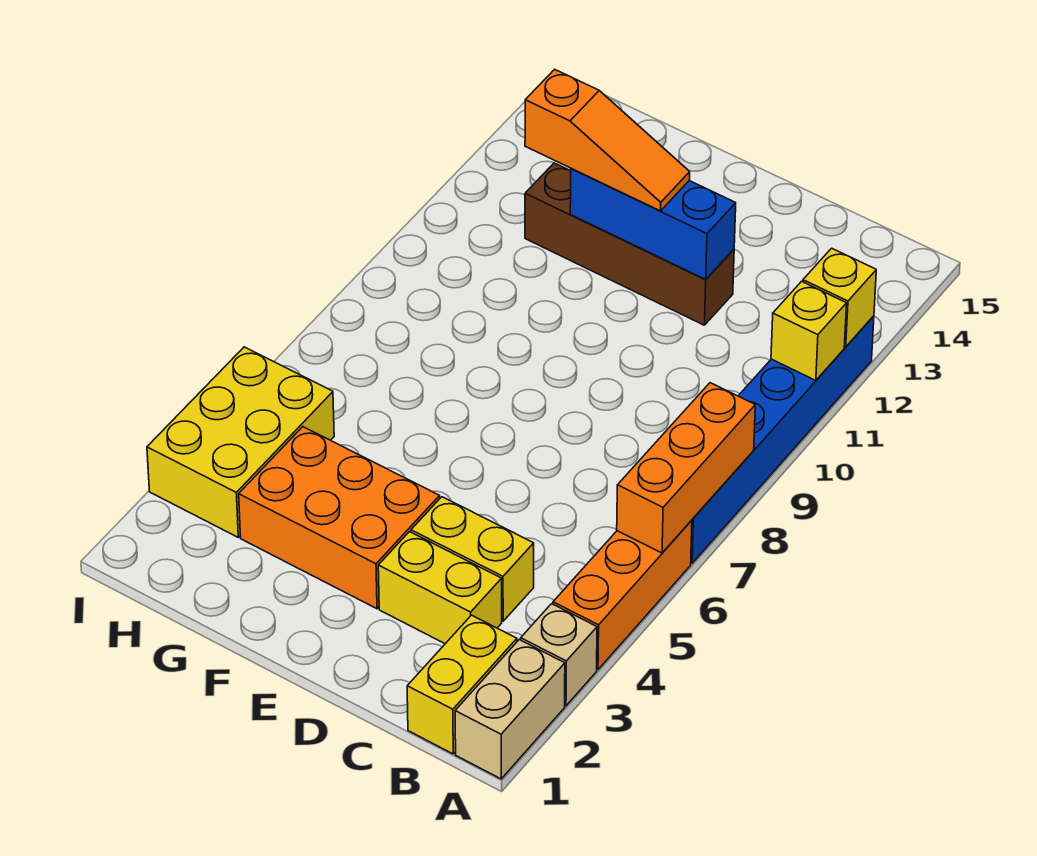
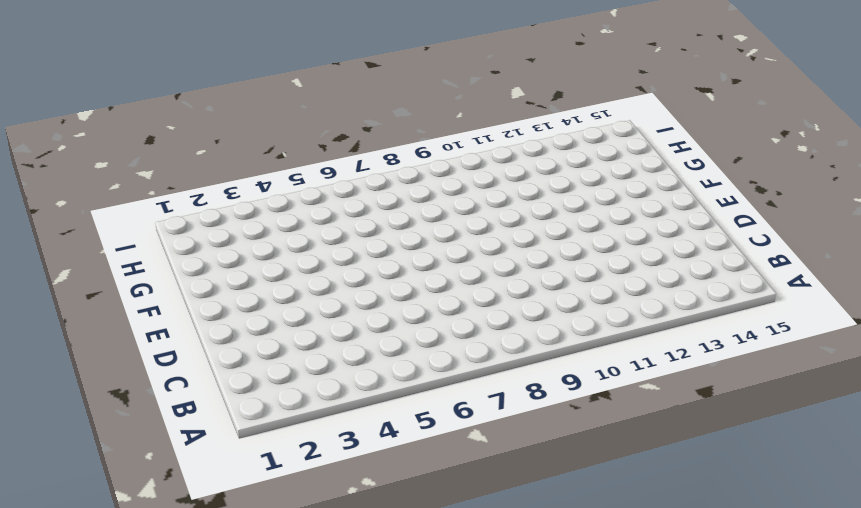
none -> tan 1x2 brick [455,640,565,779]
none -> tan 1x1 brick [521,604,597,706]
none -> orange 1x3 brick [553,520,692,670]

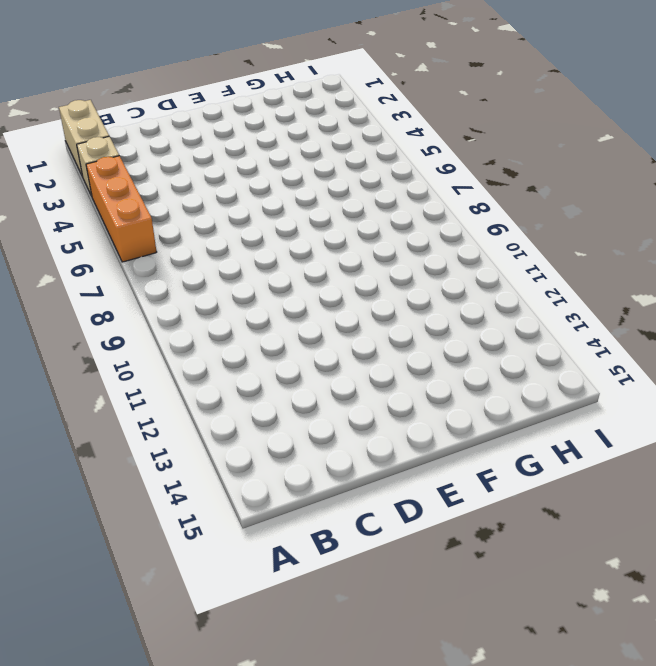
none -> blue 1x6 brick [691,316,874,563]
none -> yellow 1x2 brick [407,615,517,754]
none -> yellow 1x2 brick [378,532,502,644]

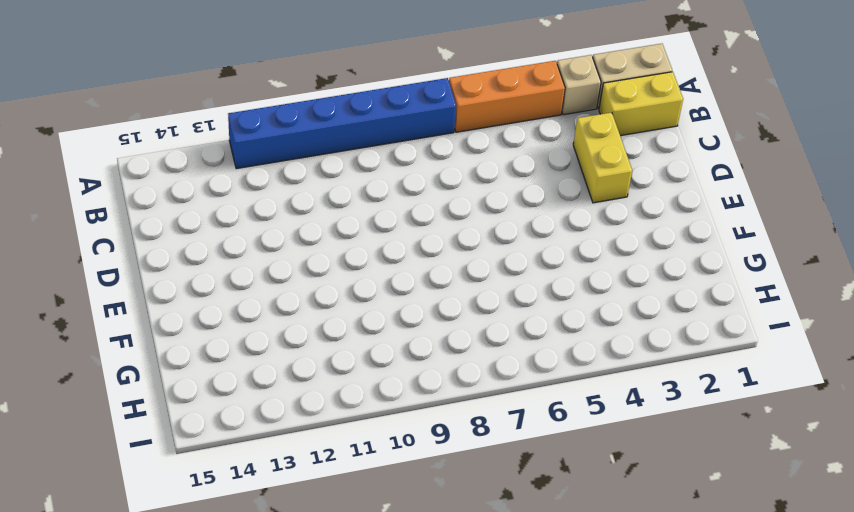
none -> yellow 1x2 brick [411,497,534,621]
none -> brown 1x4 brick [525,163,734,325]
none -> orange 2x3 brick [239,427,440,609]

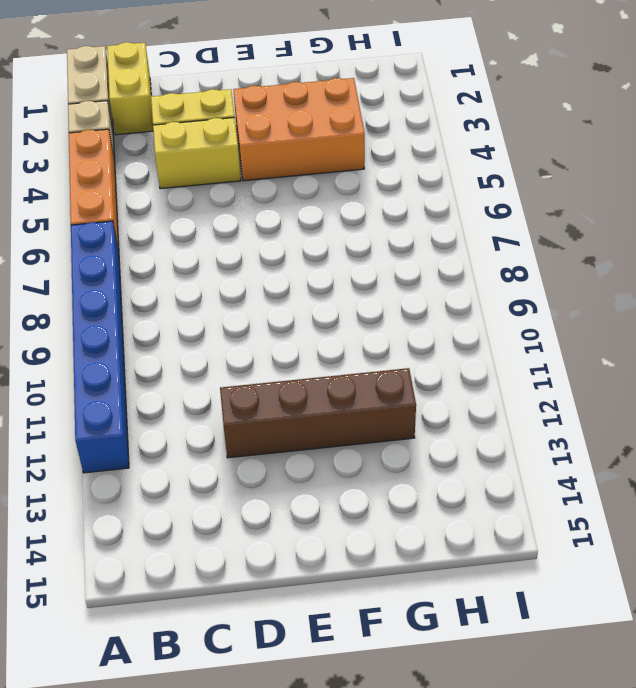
none -> yellow 2x3 brick [147,347,334,537]
none -> orange 1x3 brick [617,383,755,553]
none -> yellow 1x1 brick [771,281,847,380]

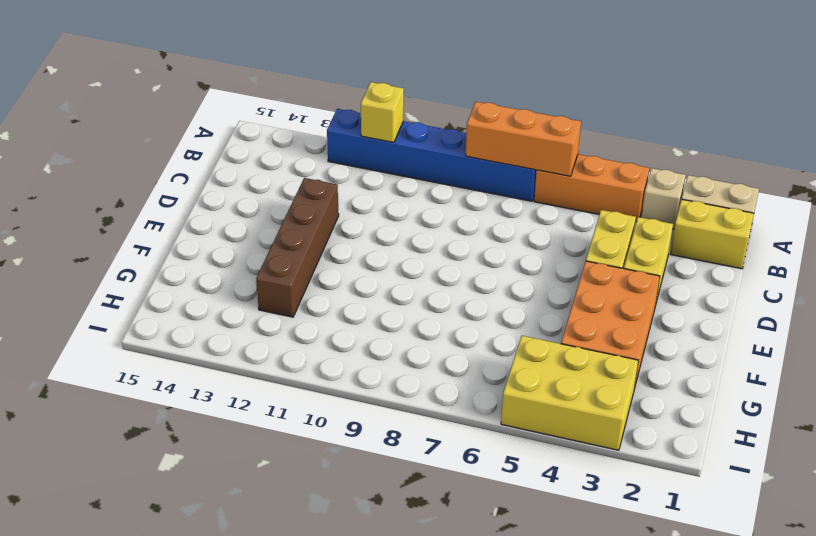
none -> yellow 1x1 brick [803,248,876,347]
none -> blue 1x3 brick [570,169,736,279]
none -> orange 1x3 slope [525,69,690,211]

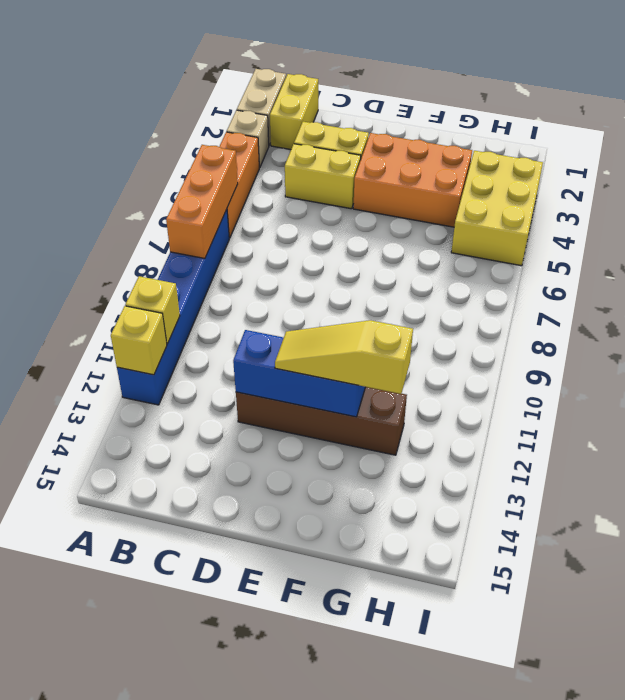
yellow 1x3 slope [275,320,413,394] -> orange 1x3 slope [525,69,690,211]

